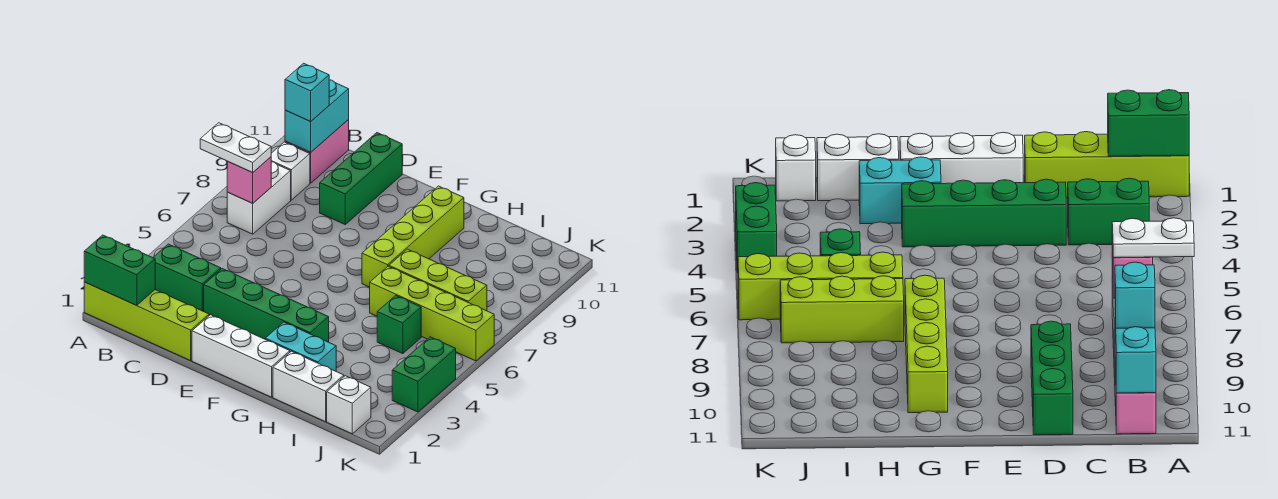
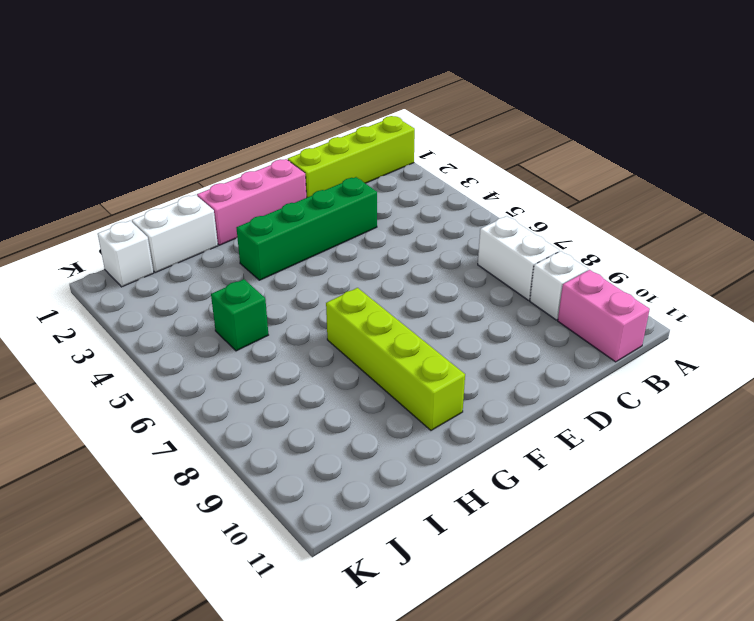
pink 1x3 brick [197,159,307,245] -> white 1x3 brick [192,315,290,397]
none -> green 1x2 brick [153,244,221,311]
none -> green 1x3 brick [320,133,402,224]
none -> cyan 1x2 brick [265,322,336,371]

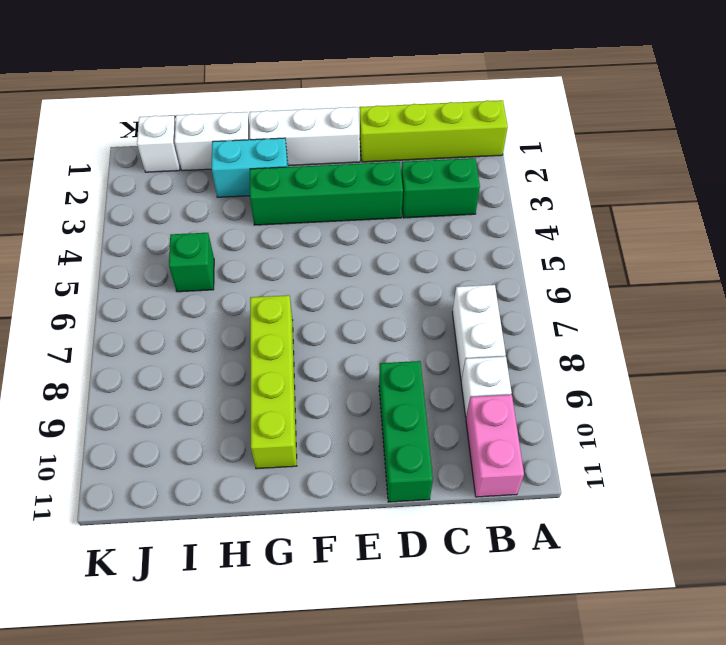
none -> lime 1x4 brick [370,266,494,361]
none -> lime 1x3 brick [389,249,487,311]
none -> green 1x2 brick [392,337,456,412]

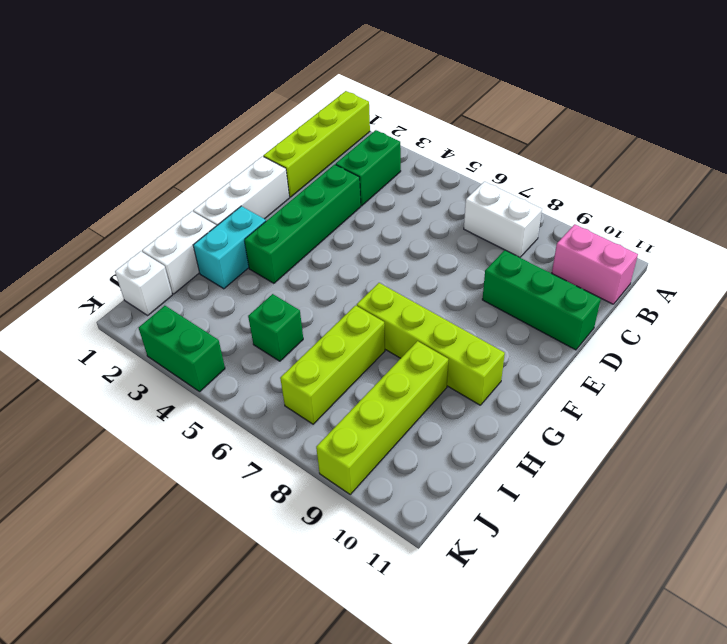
lime 1x4 brick [316,341,448,494] -> lime 1x4 brick moved to [370,266,494,361]
none -> white 1x1 brick [271,142,310,200]
none -> green 1x2 brick [84,235,155,306]
none -> pink 1x1 brick [227,157,271,203]

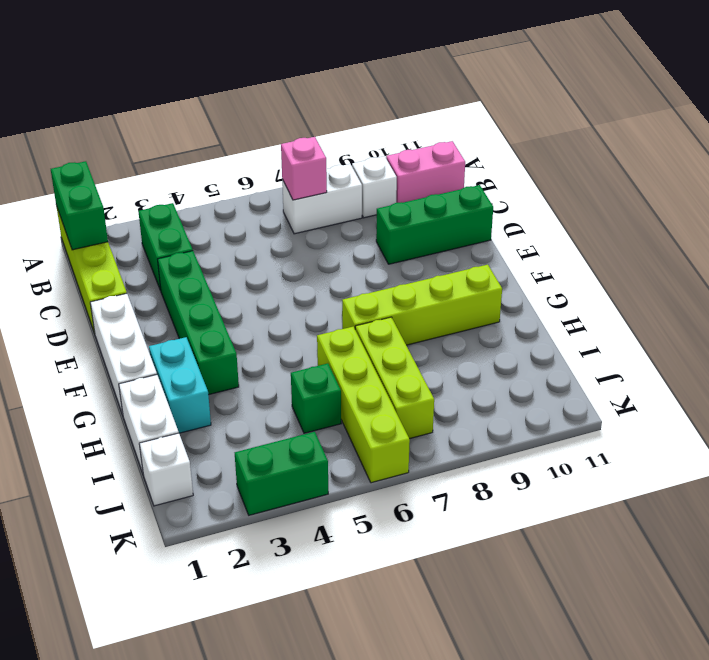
none -> cyan 1x2 brick [285,80,349,152]
none -> white 1x2 plate [200,123,271,172]
none -> cyan 1x1 brick [285,63,329,121]

